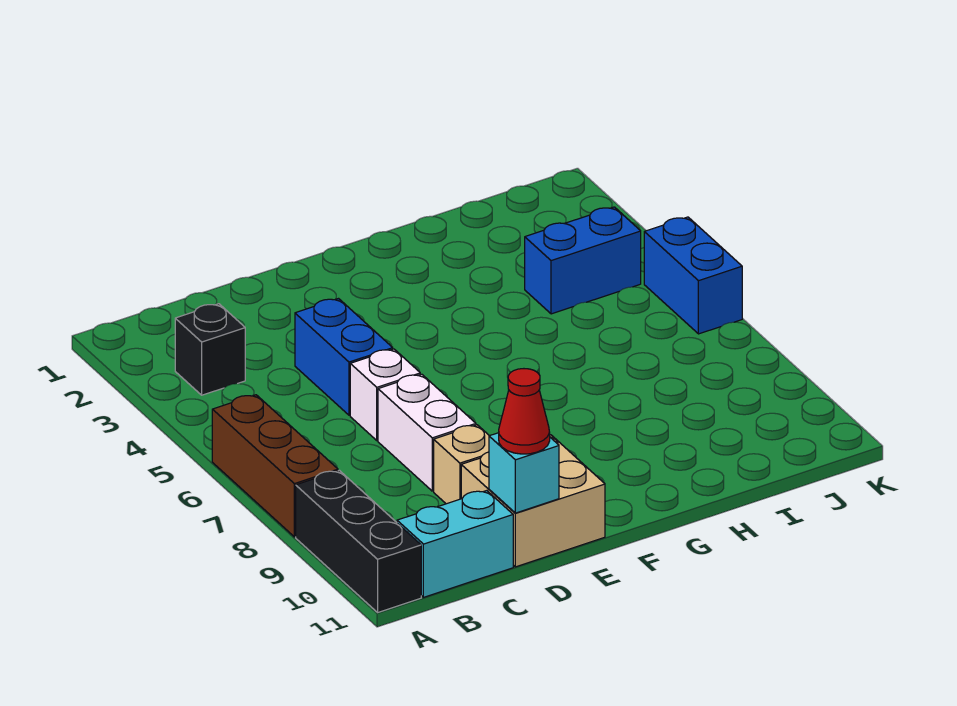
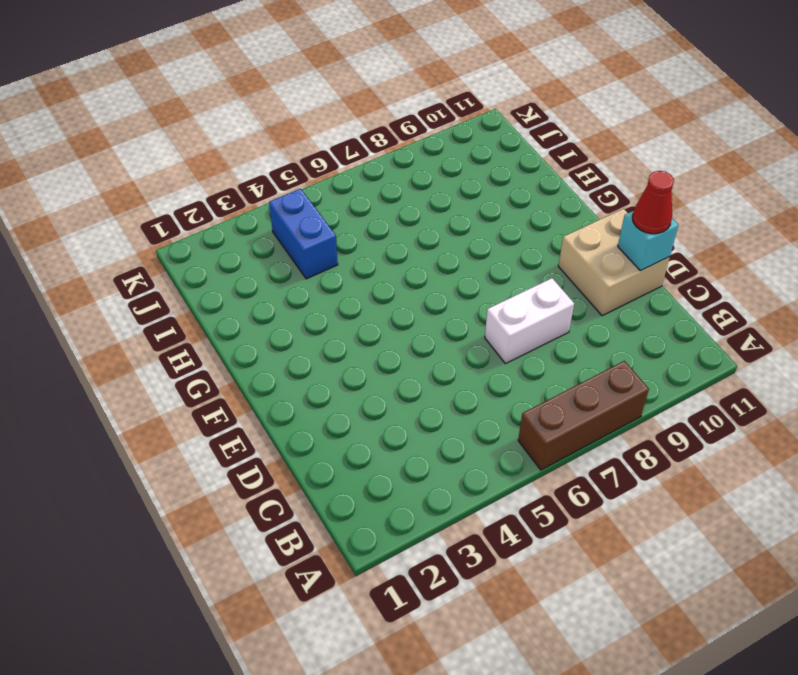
none -> black 1x3 brick [296,470,421,612]
none -> black 1x1 brick [175,304,245,395]
none -> cyan 1x2 brick [397,491,513,597]

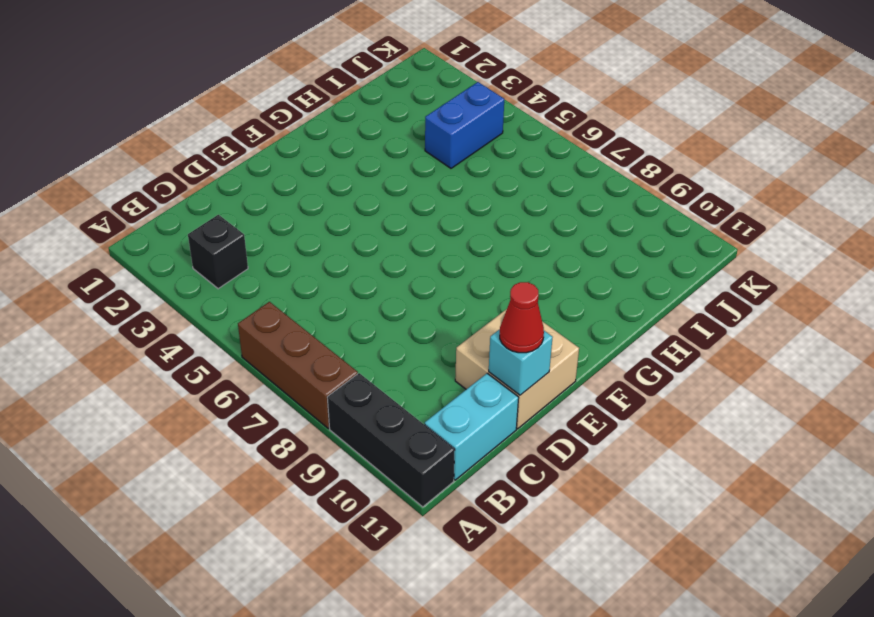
none -> blue 1x2 brick [295,299,393,415]
none -> white 1x1 brick [350,349,420,440]
none -> white 1x2 brick [378,374,476,491]

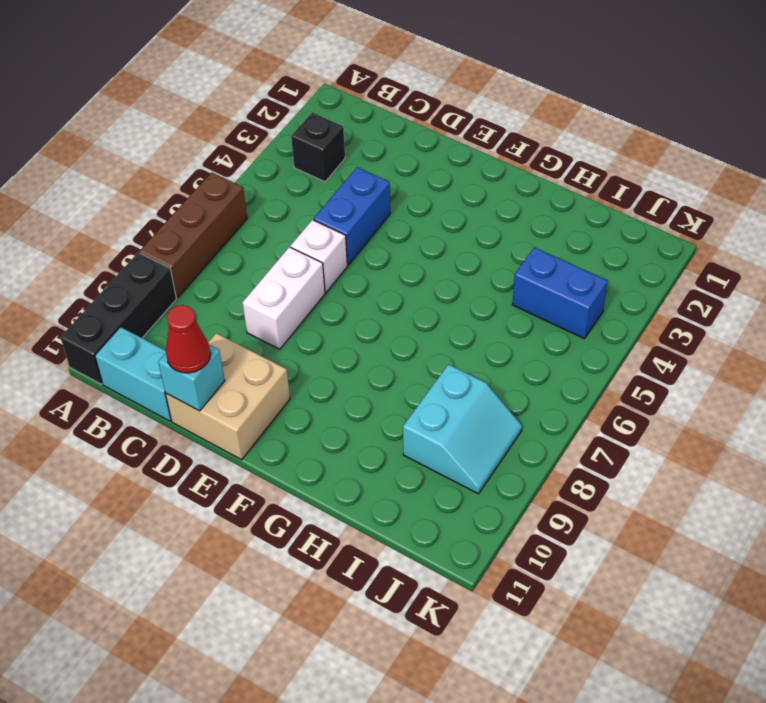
cyan 2x2 slope [403,365,522,494] -> none
none -> tan 1x1 brick [434,425,489,504]
none -> blue 1x2 brick [644,217,742,334]

